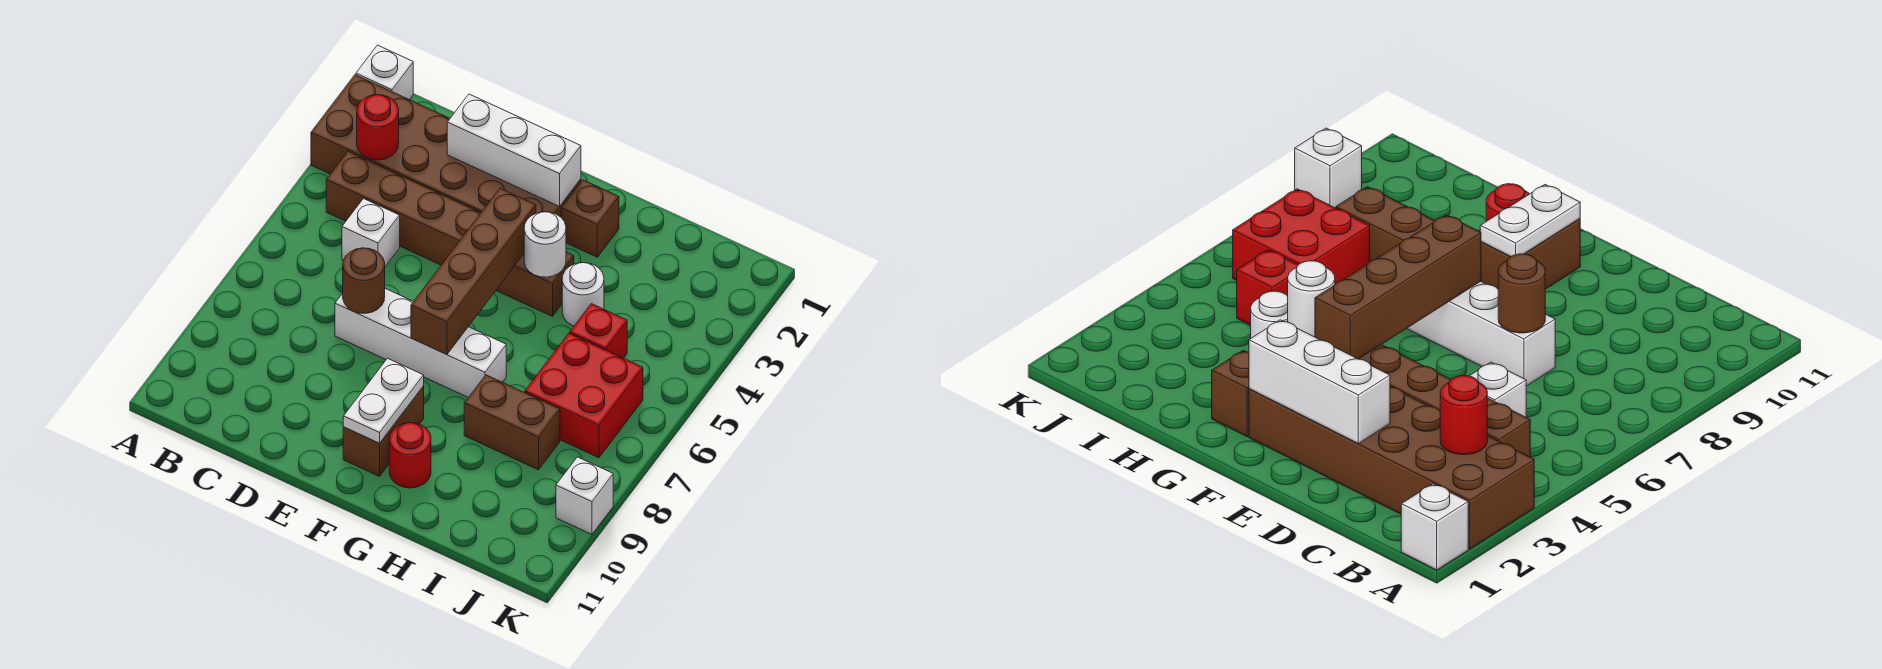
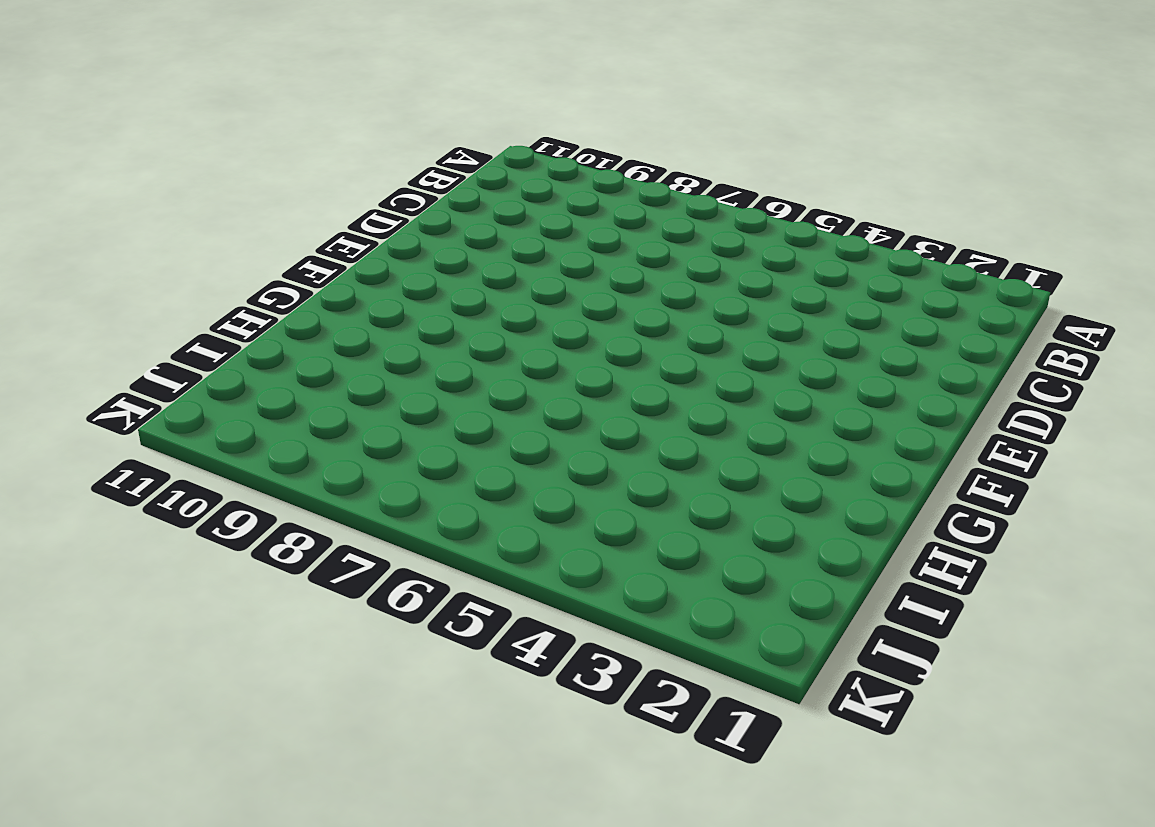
none -> white 1x1 brick [356,45,413,100]
none -> brown 2x6 brick [311,75,581,217]
none -> brown 1x6 brick [326,152,574,316]

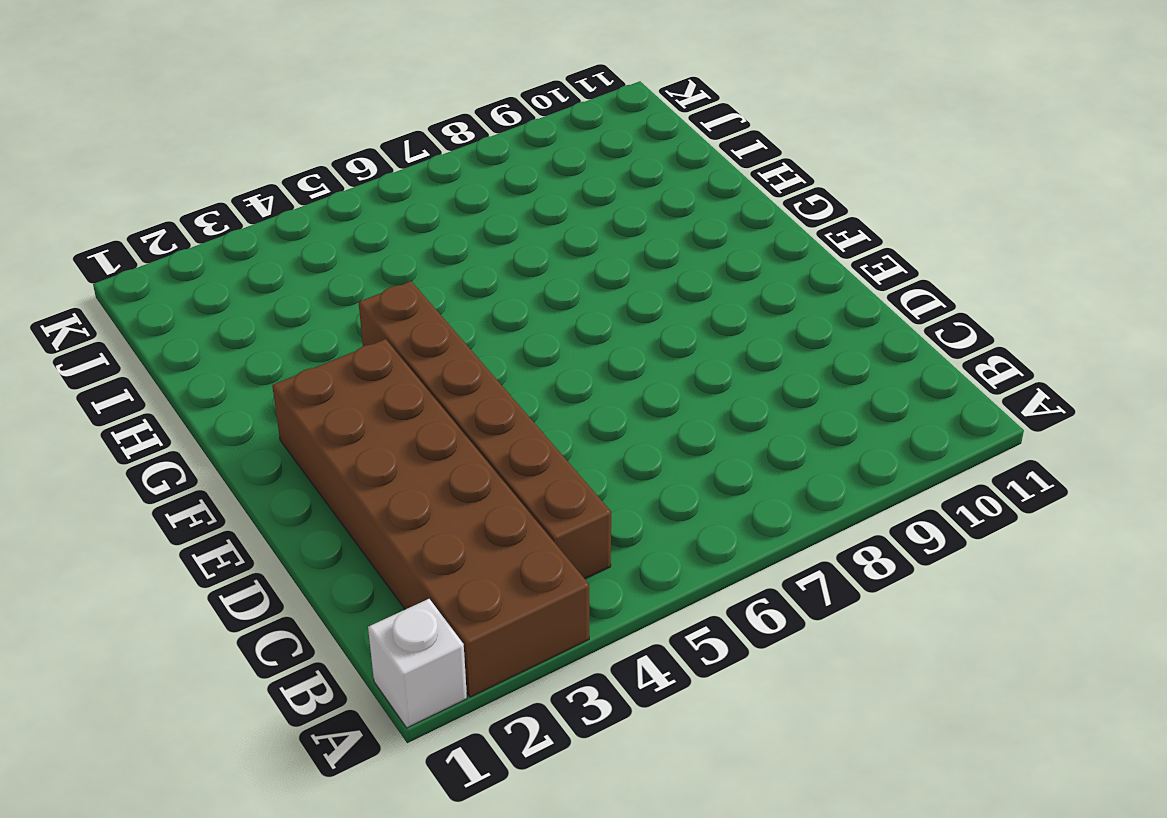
none -> white 1x1 brick [342,199,400,266]
none -> white 1x4 brick [335,289,506,398]
none -> brown 1x2 brick [343,386,424,476]

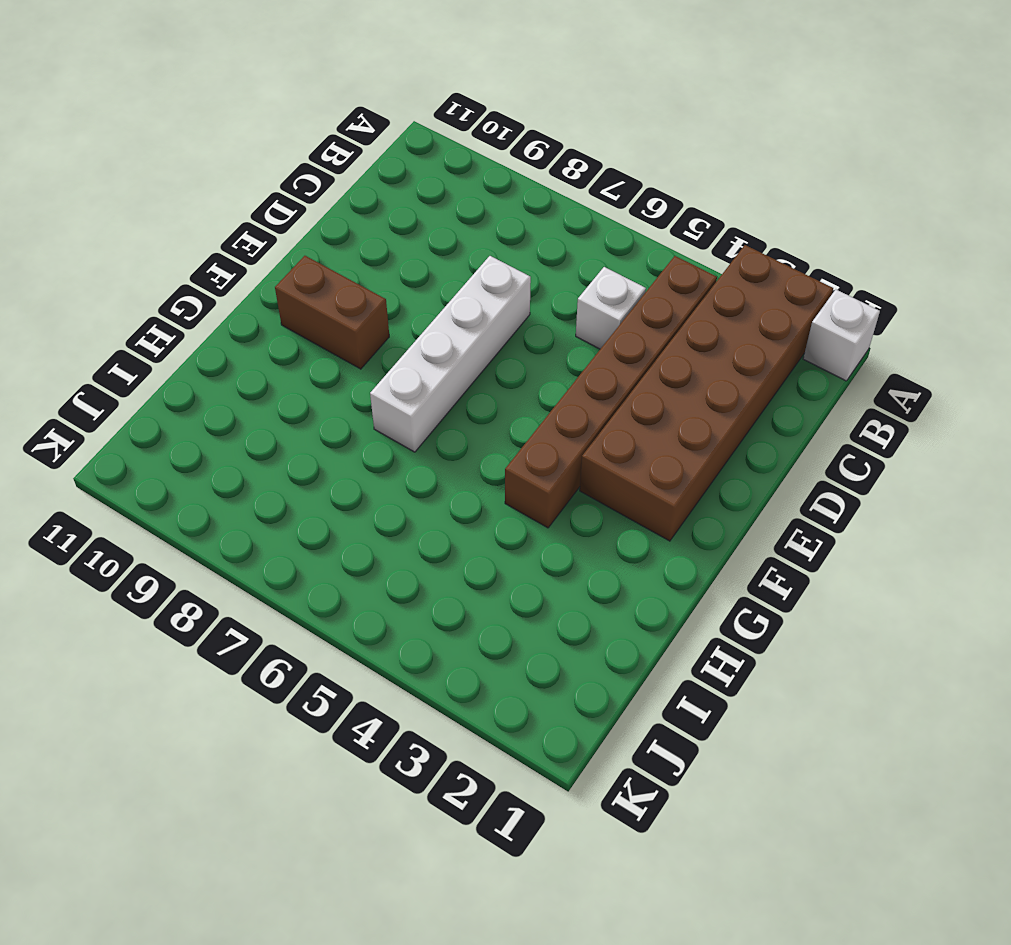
none -> brown 1x1 brick [561,180,619,257]
none -> red 1x1 round brick [389,423,431,488]
none -> white 1x1 round brick [562,263,604,326]

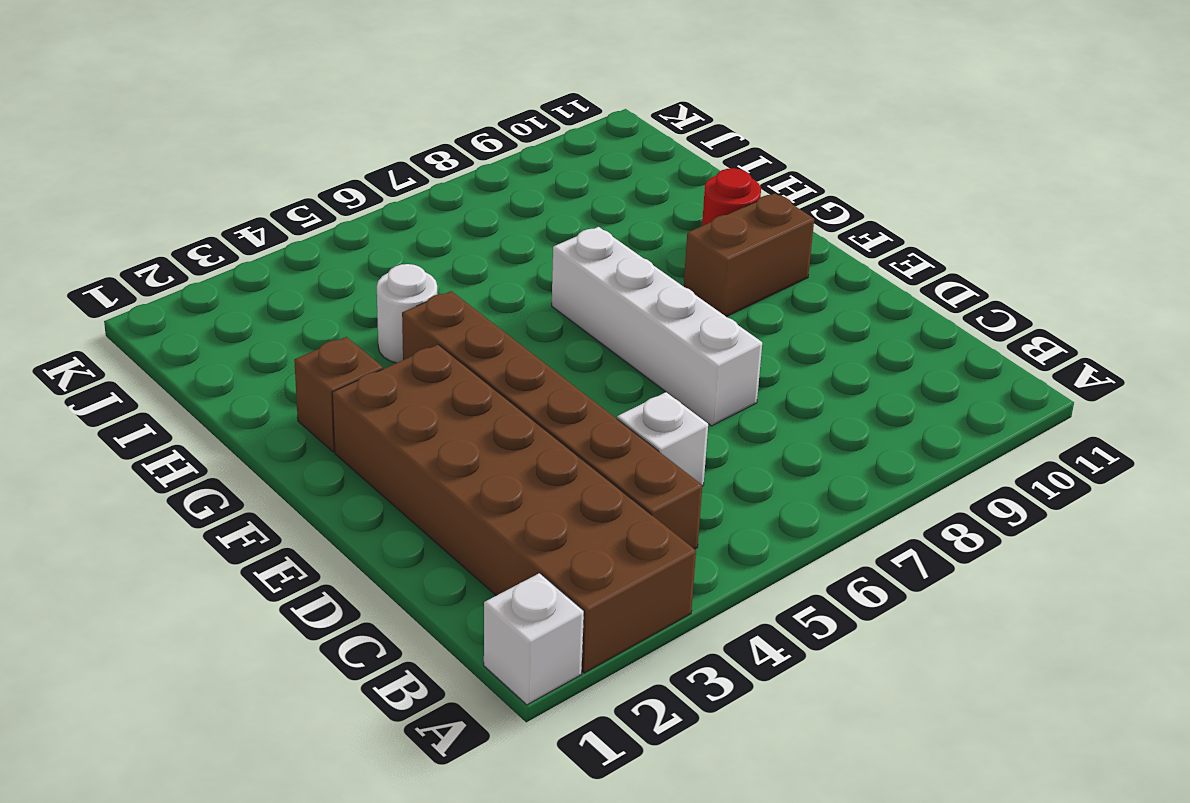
none -> brown 1x2 brick [464,375,560,470]
none -> red 1x1 brick [570,304,627,358]
none -> red 2x2 brick [525,333,643,458]

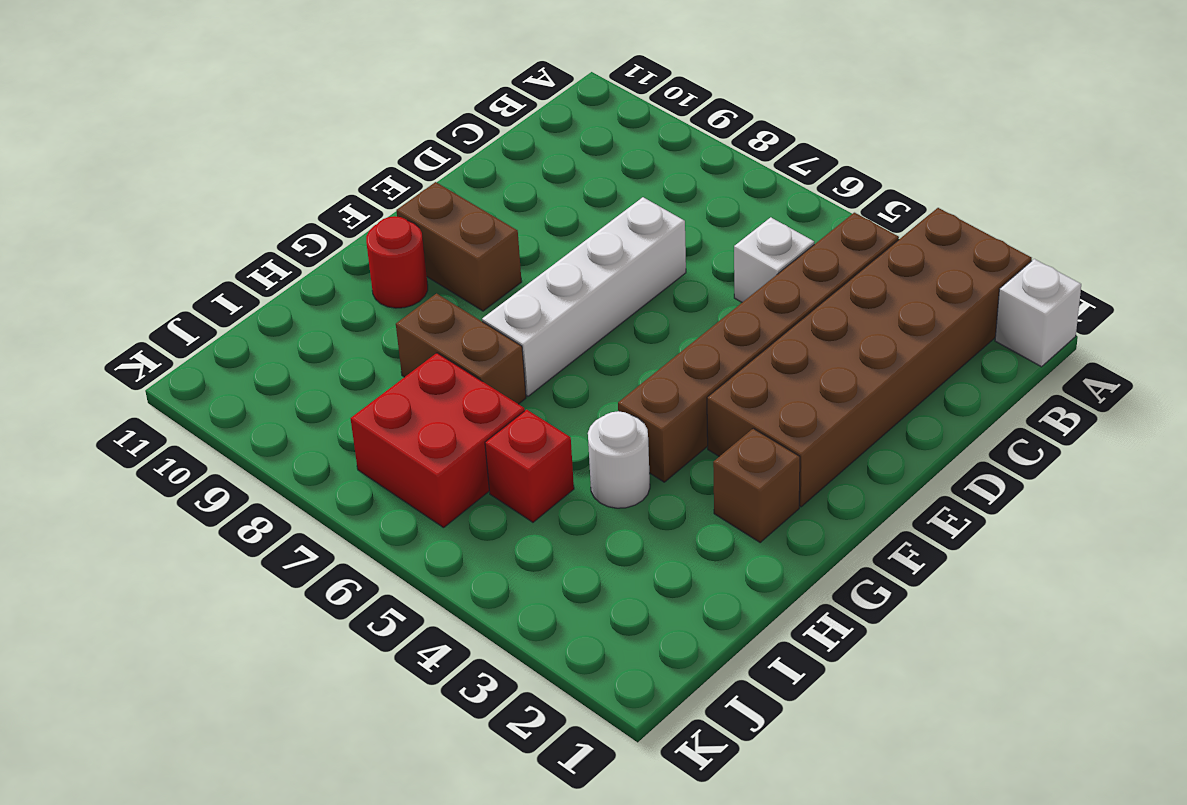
brown 1x2 brick [396,294,526,404] -> brown 1x2 brick turned to [464,375,560,470]
none -> white 1x1 brick [556,457,613,534]
none -> red 1x1 round brick [357,95,399,160]
none -> white 1x3 brick [447,94,581,207]

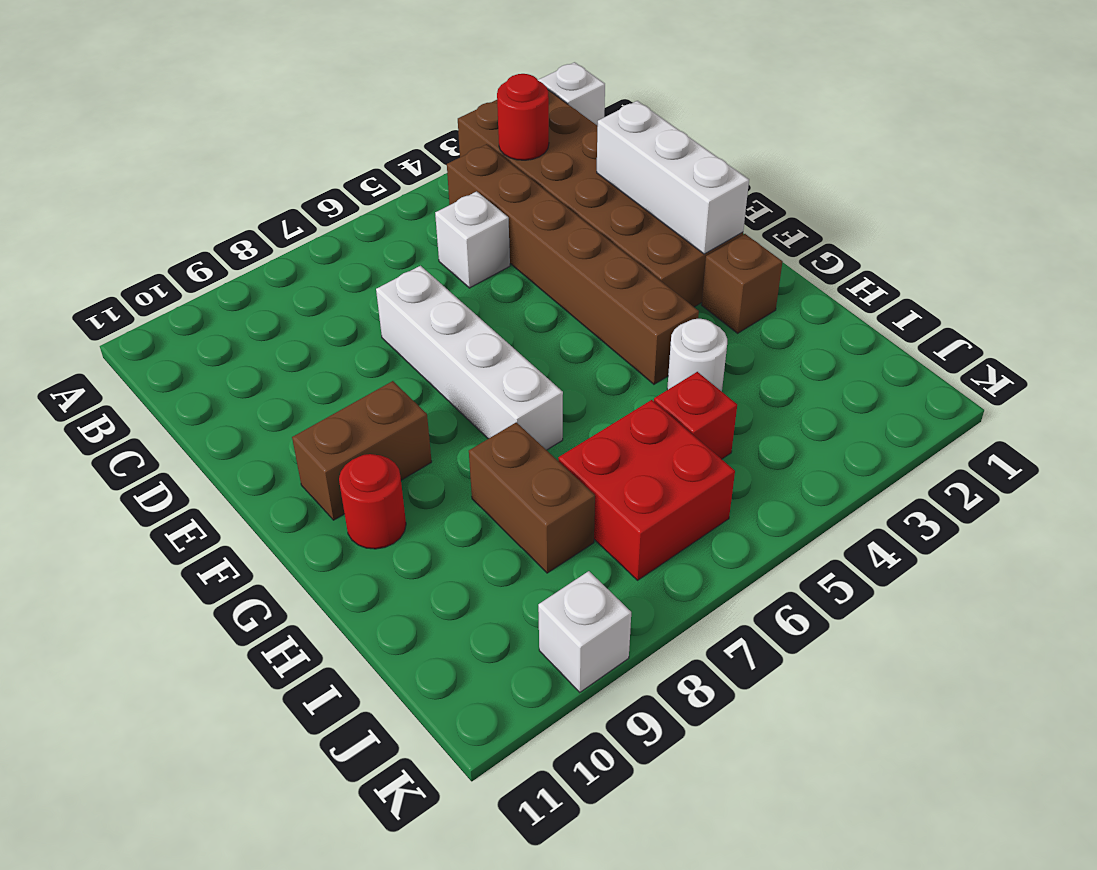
none -> brown 1x1 round brick [343,248,385,313]
none -> brown 1x4 brick [411,188,536,355]
none -> white 1x2 plate [343,358,424,443]

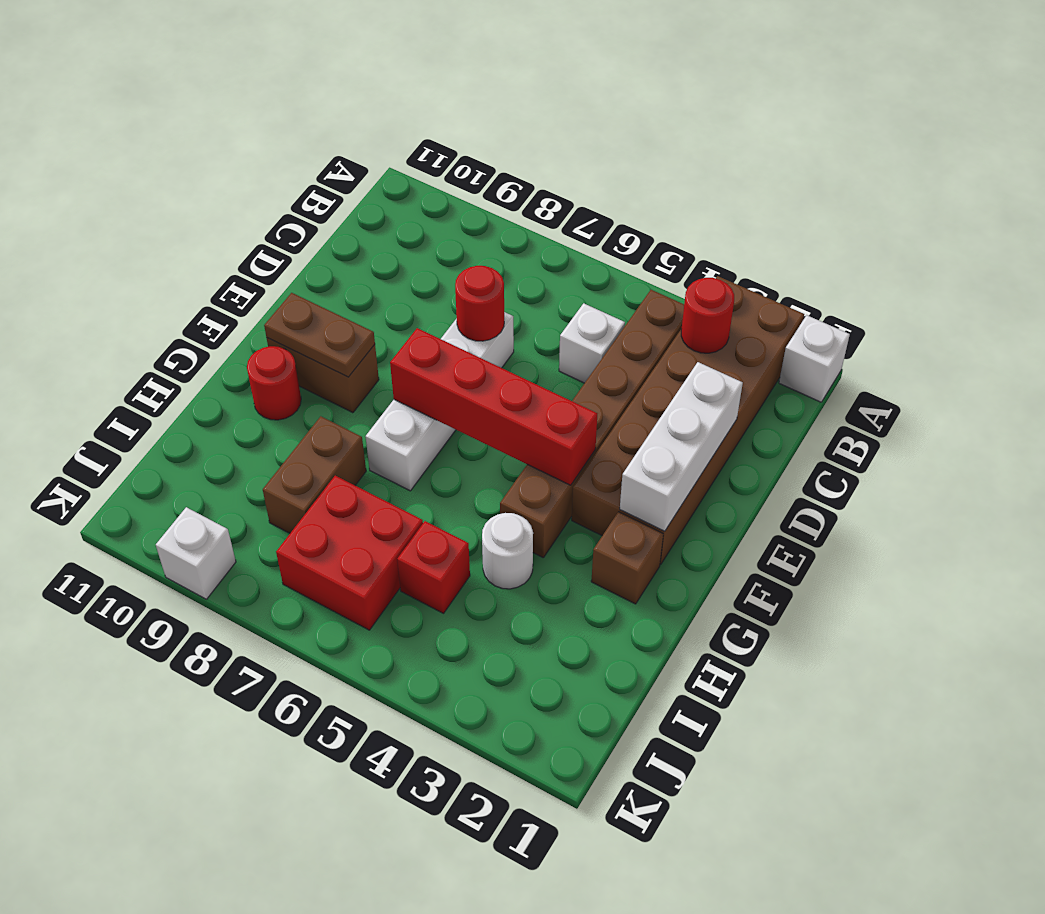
red 1x1 round brick [455,266,504,341] -> brown 1x1 round brick [343,248,385,313]
red 1x4 brick [390,328,597,485] -> brown 1x4 brick [411,188,536,355]
brown 1x2 plate [264,293,375,377] -> white 1x2 plate [343,358,424,443]
none -> white 1x1 round brick [524,212,566,277]

